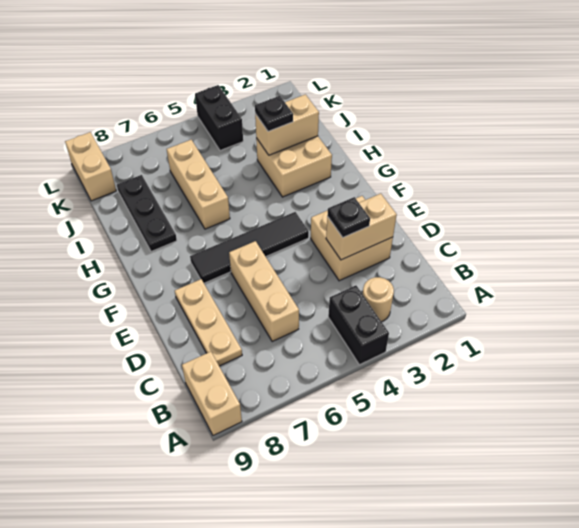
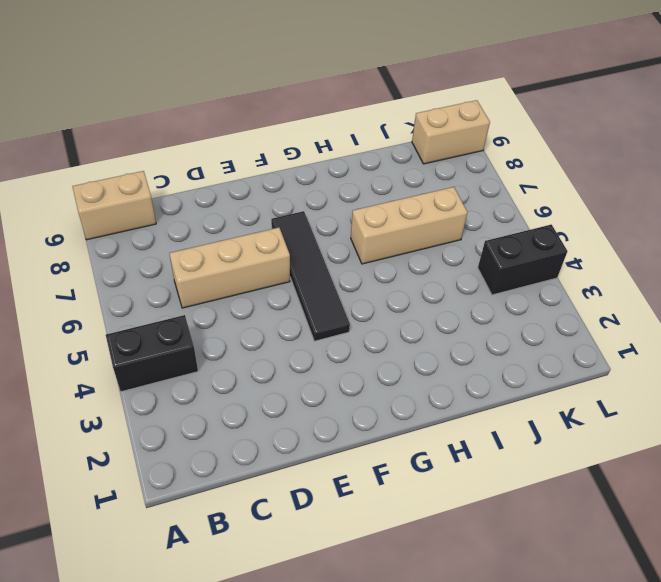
none -> tan 1x1 round brick [363,277,394,322]
none -> tan 1x3 plate [175,279,242,366]
none -> tan 2x2 brick [311,196,393,281]

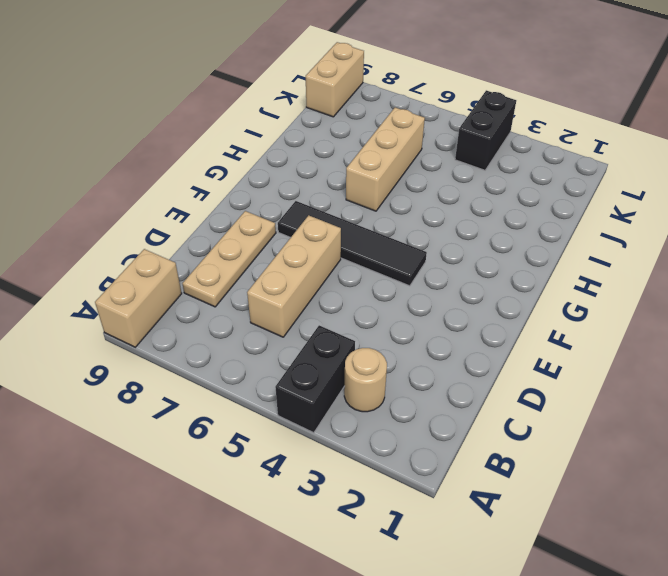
none -> tan 2x2 brick [311,196,393,281]
none -> tan 2x2 brick [256,136,332,197]
none -> black 1x3 plate [117,175,177,252]

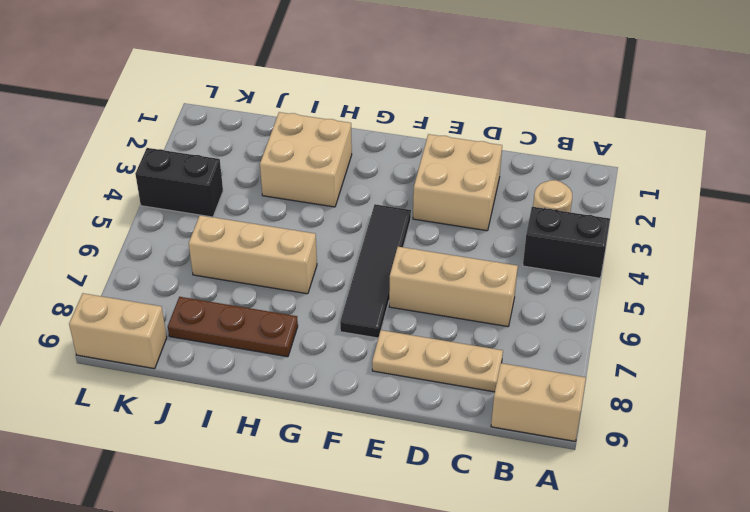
brown 1x3 plate [168,297,298,357] -> black 1x3 plate [117,175,177,252]
none -> tan 1x2 brick [326,194,397,260]
none -> tan 1x2 brick [255,94,319,155]
none -> black 1x1 plate [327,197,370,237]

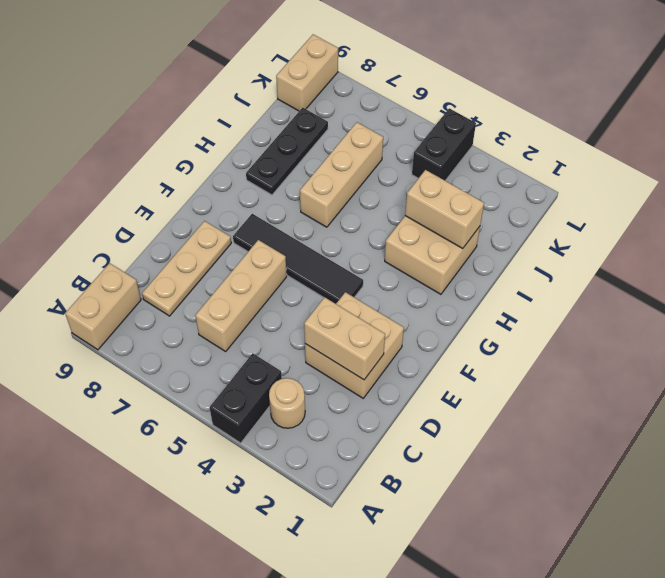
none -> black 1x1 plate [327,197,370,237]
none -> black 1x1 plate [255,96,293,131]

